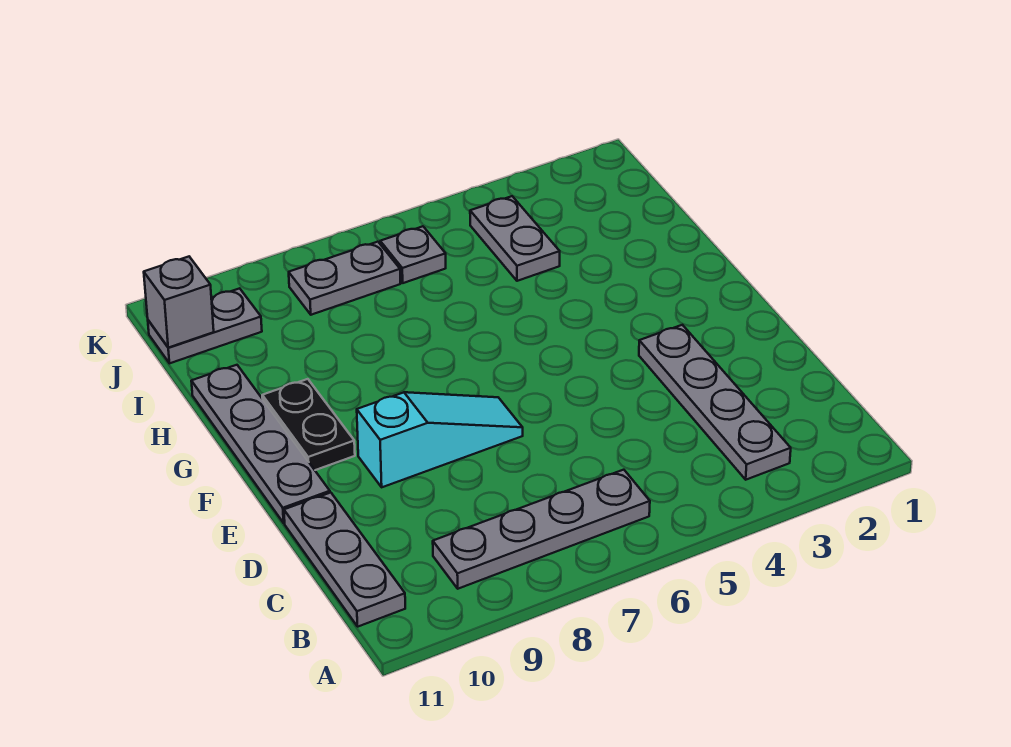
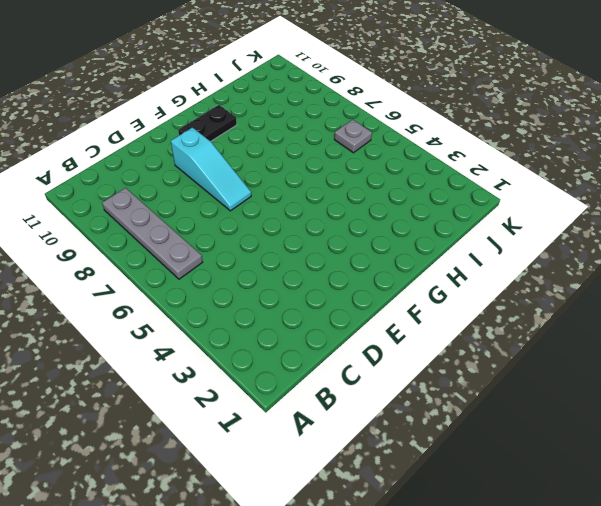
none -> grey 1x4 plate [639,325,791,480]
none -> grey 1x3 plate [284,493,405,627]

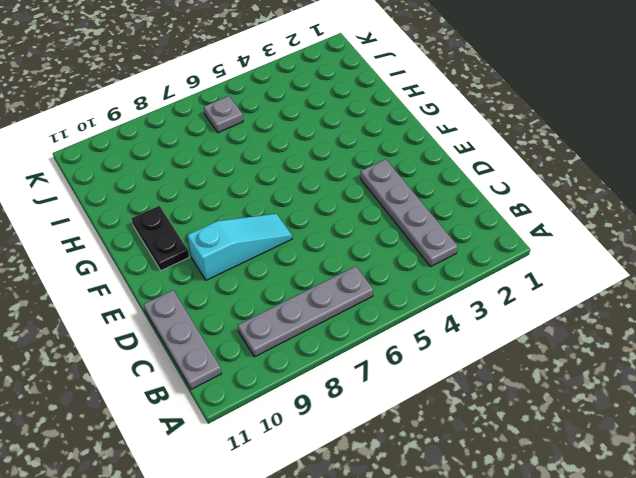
none -> grey 1x4 plate [191,365,330,523]
none -> grey 1x2 plate [470,196,560,281]

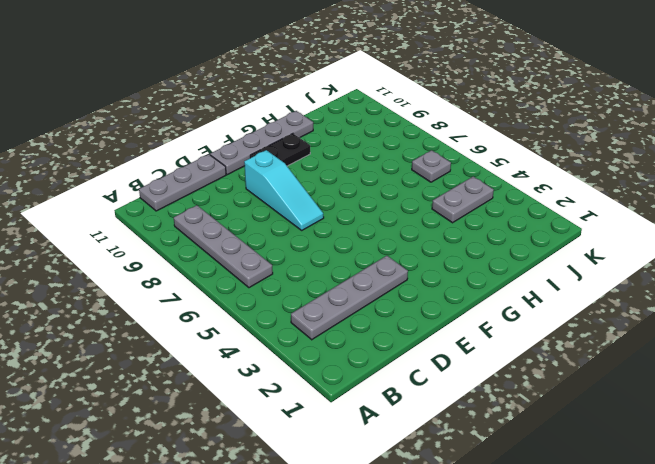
none -> grey 1x2 plate [289,242,401,315]
none -> grey 1x2 plate [148,288,262,363]

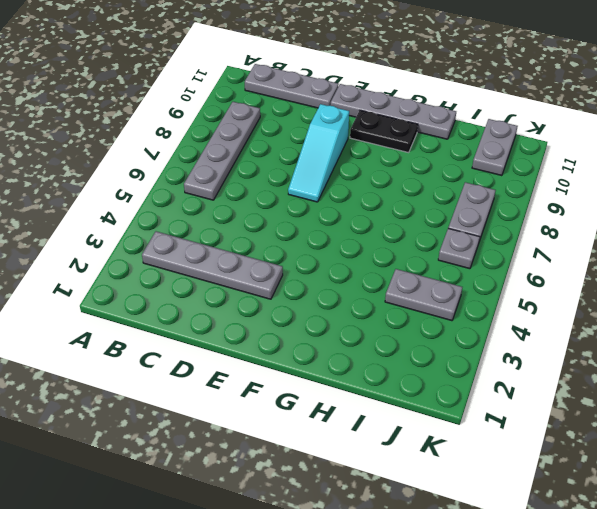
none -> grey 1x1 brick [144,257,214,348]

